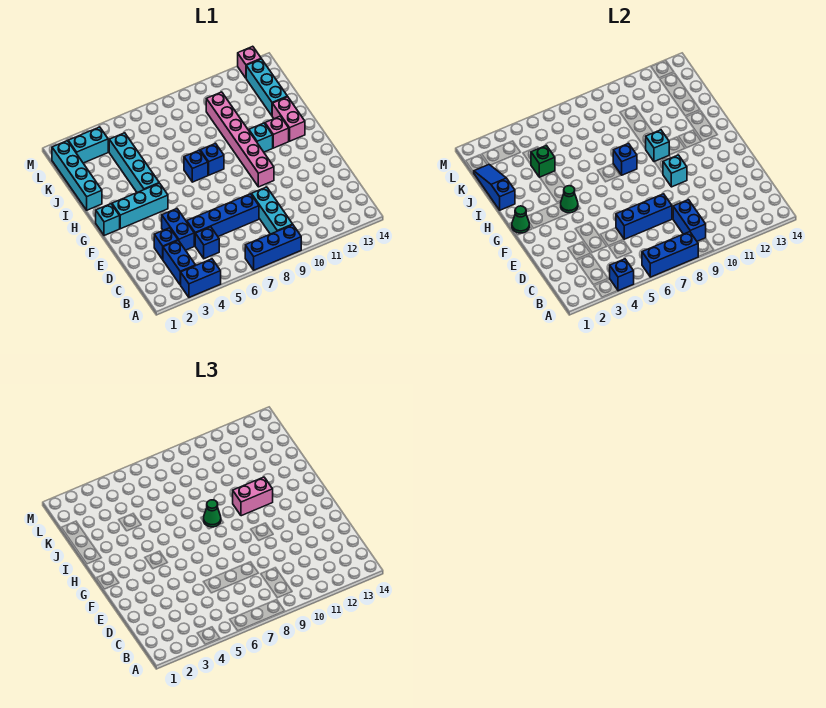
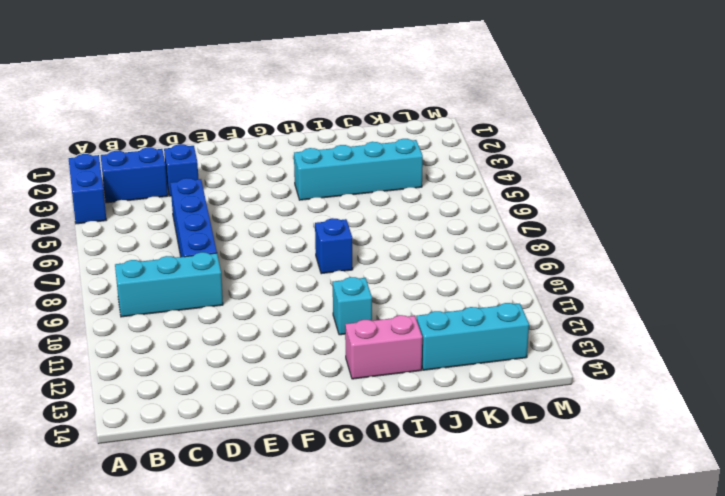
none -> blue 1x3 brick [245,225,301,270]
none -> blue 1x1 brick [195,227,219,259]
none -> blue 1x2 brick [162,209,194,250]
none -> pink 1x6 brick [206,92,274,187]

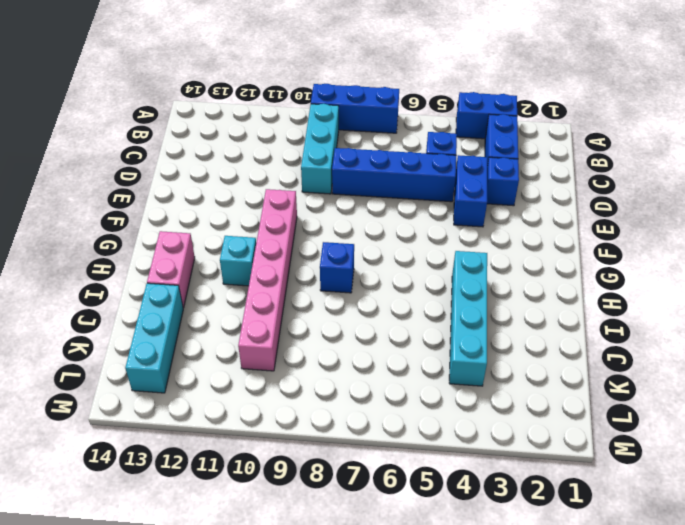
none -> cyan 1x1 brick [96,204,120,236]
none -> cyan 1x3 brick [112,183,168,229]
none -> blue 1x1 brick [184,150,208,182]
none -> pink 1x1 brick [265,116,289,148]

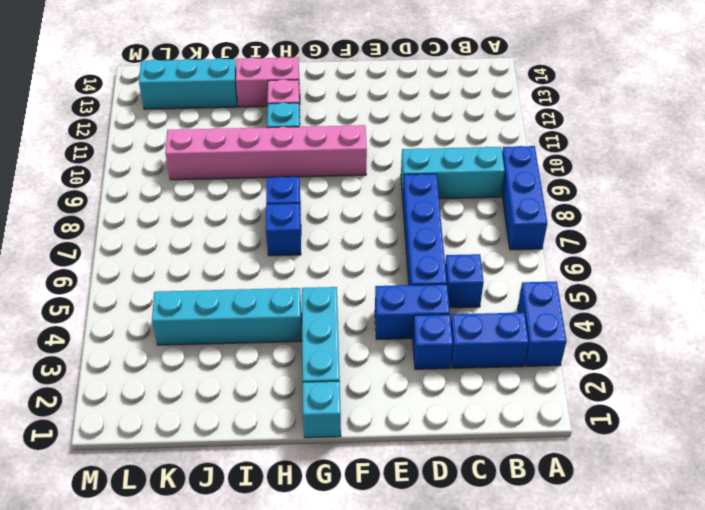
none -> cyan 1x4 brick [52,141,102,210]
none -> cyan 1x2 brick [68,127,108,163]
none -> pink 1x1 brick [238,46,261,78]
none -> blue 1x1 brick [610,259,634,291]

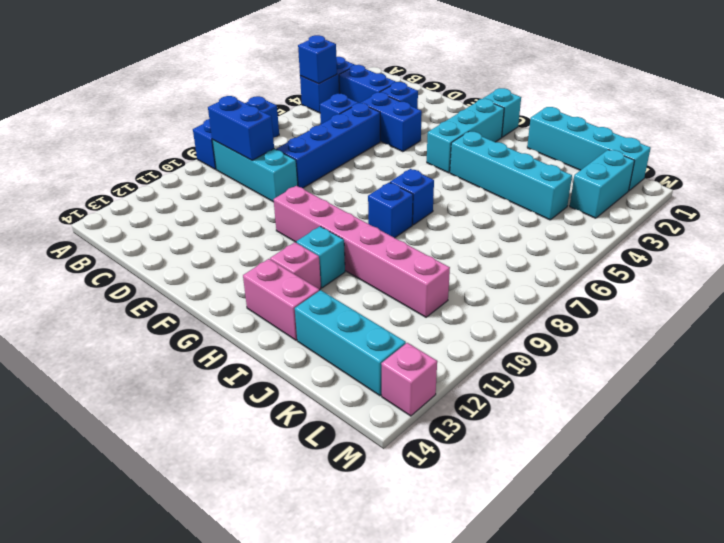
none -> blue 1x3 brick [642,232,698,277]
none -> blue 1x3 brick [616,194,672,239]
none -> cyan 1x1 brick [663,155,687,187]
none -> green 1x1 cone [512,206,529,233]

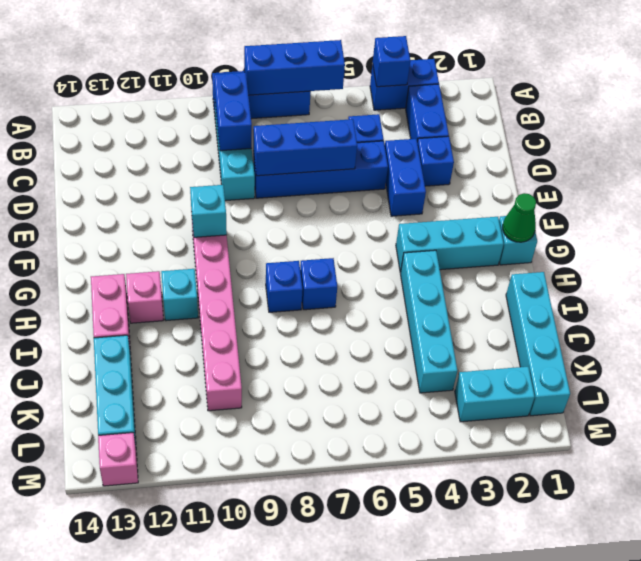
none -> green 1x1 cone [561,186,578,213]
none -> blue 1x1 brick [613,143,637,175]
none -> cyan 1x1 brick [646,130,669,162]
none -> blue 1x3 slope [474,165,515,210]

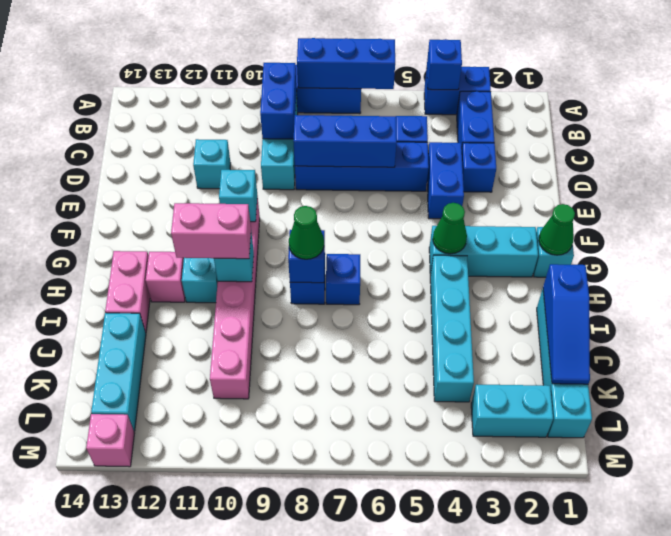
cyan 1x1 brick [193,139,231,189] -> none
none -> green 1x1 brick [531,145,555,177]

